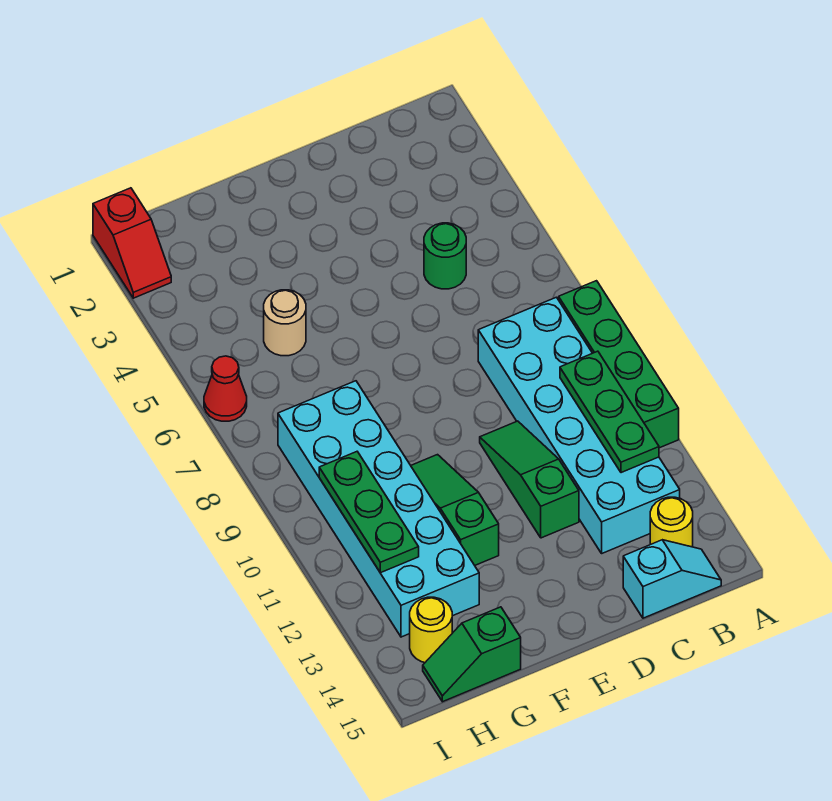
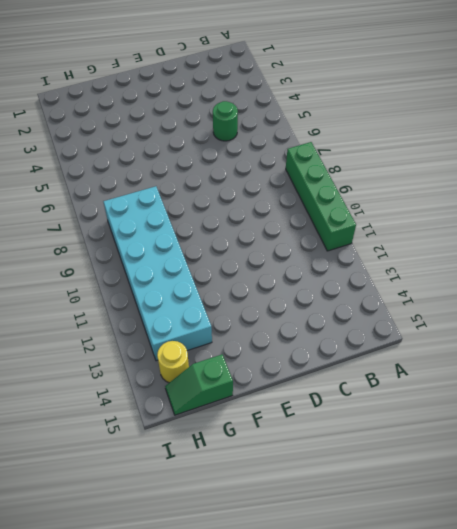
none -> cyan 2x6 brick [478,297,680,553]
none -> yellow 1x1 round brick [650,497,693,547]
none -> cyan 1x2 slope [623,540,721,618]

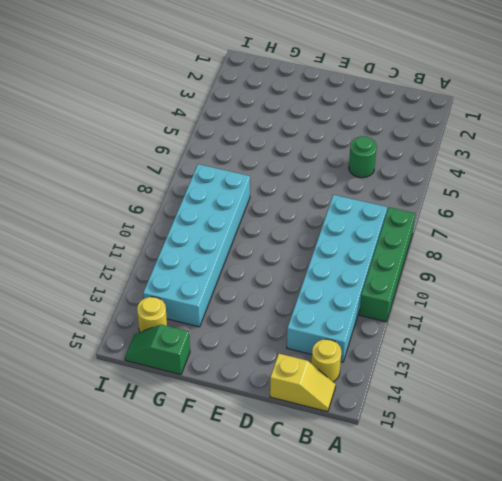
yellow 1x2 slope [270,354,336,412] -> cyan 1x2 slope [623,540,721,618]
none -> green 1x3 slope [480,421,579,538]
none -> green 1x3 slope [411,455,499,565]
none -> tan 1x1 round brick [264,290,306,356]

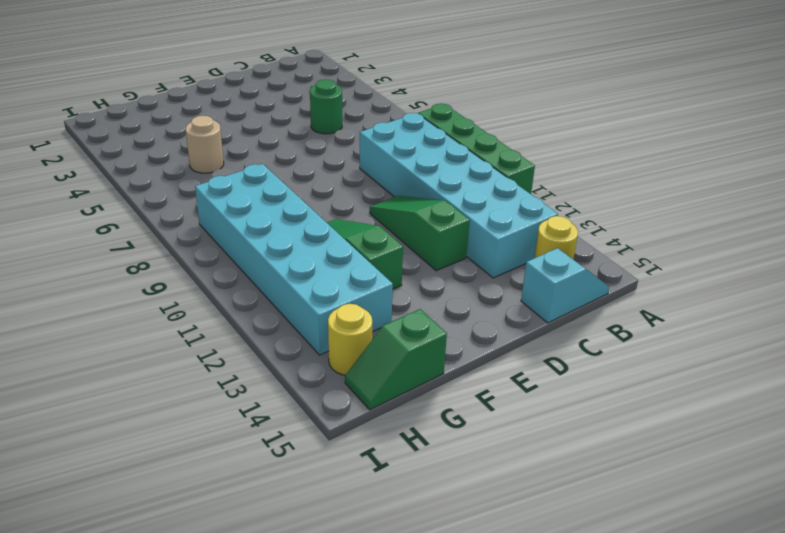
none -> red 1x2 slope [93,188,171,298]
none -> red 1x1 cone [204,356,247,421]
none -> green 1x3 plate [560,351,659,473]

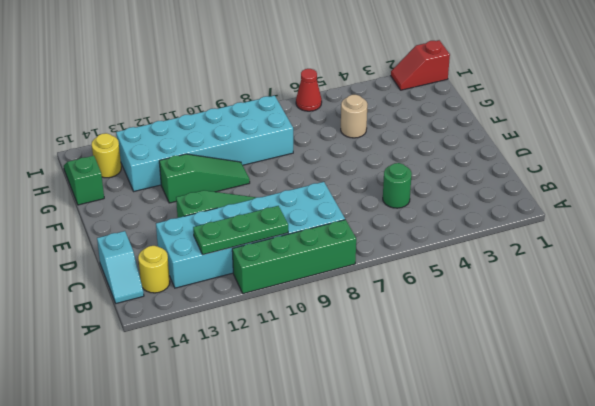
none -> green 1x3 plate [319,452,419,573]

